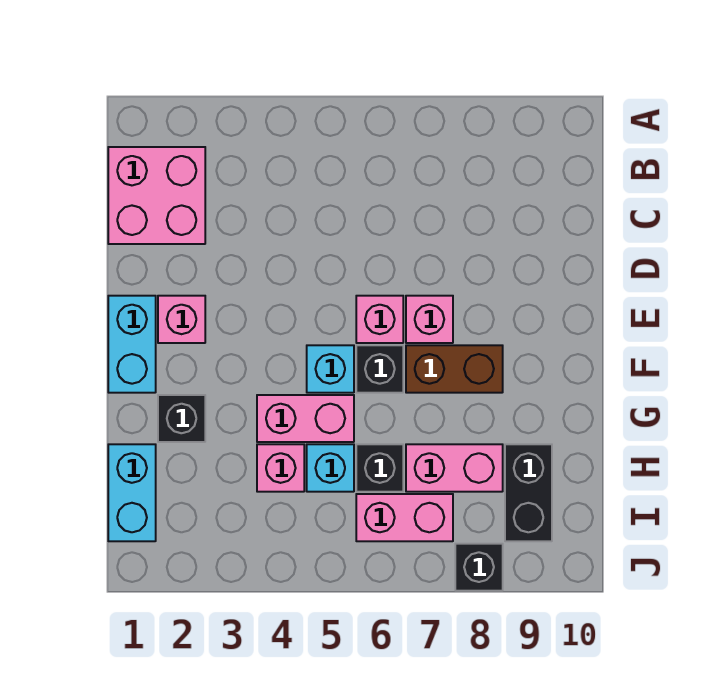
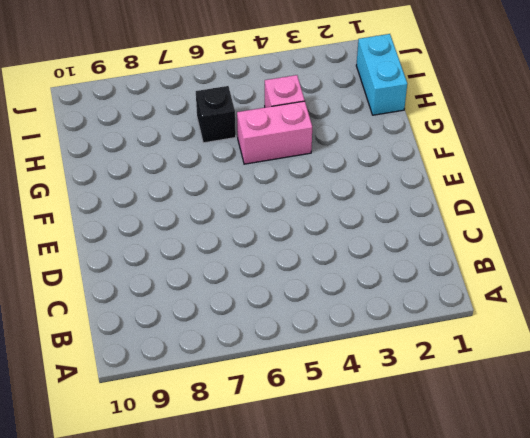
none -> pink 2x2 brick [108,147,205,244]
none -> cyan 1x2 brick [108,296,156,393]
none -> pink 1x1 brick [158,296,205,343]

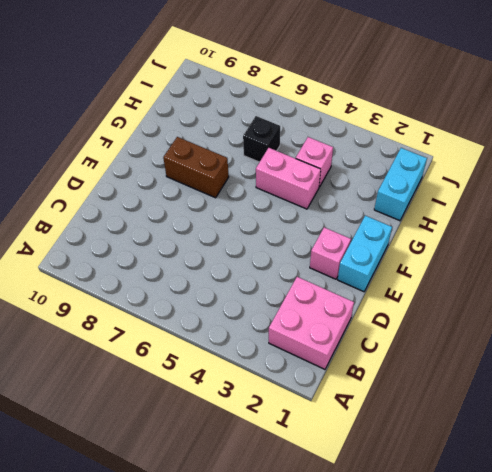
none -> pink 1x1 brick [356,296,403,343]
none -> pink 1x1 brick [406,296,453,343]
none -> cyan 1x1 brick [307,345,354,393]

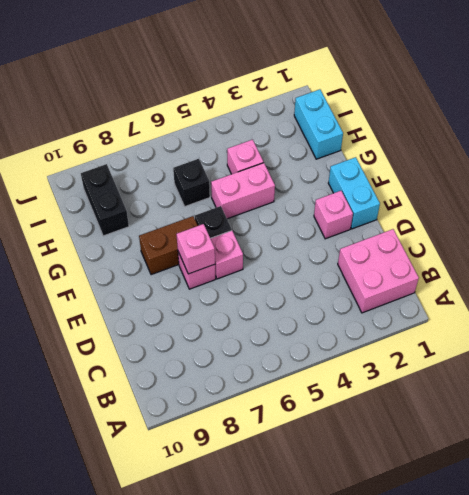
pink 1x1 brick [176,224,215,274] -> none
none -> cyan 1x1 brick [307,345,354,393]
none -> black 1x1 brick [158,395,205,442]
none -> cyan 1x1 brick [307,444,354,492]

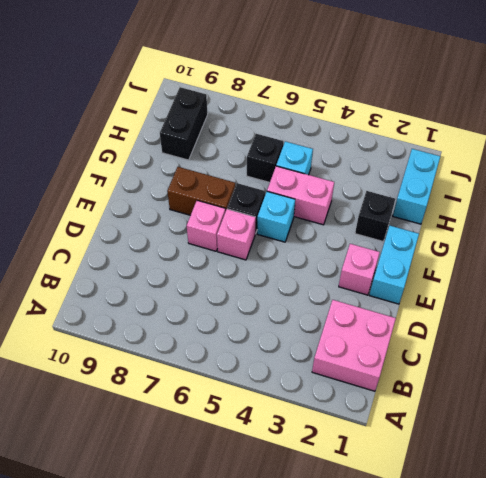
none -> pink 1x1 brick [257,444,304,492]
none -> pink 1x2 brick [406,444,503,492]
none -> pink 1x2 brick [356,494,453,541]

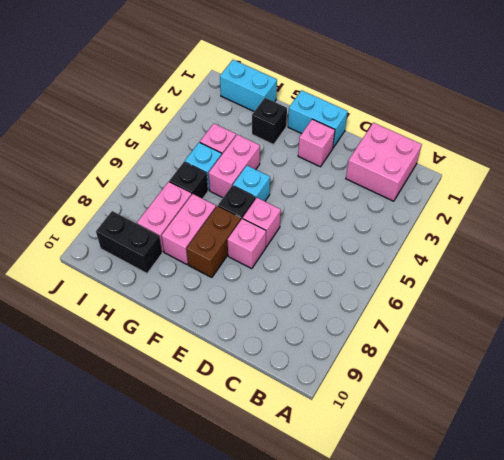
pink 1x2 brick [162,194,216,264] -> pink 1x2 brick moved to [356,494,453,541]
none -> black 1x1 brick [455,544,503,591]

